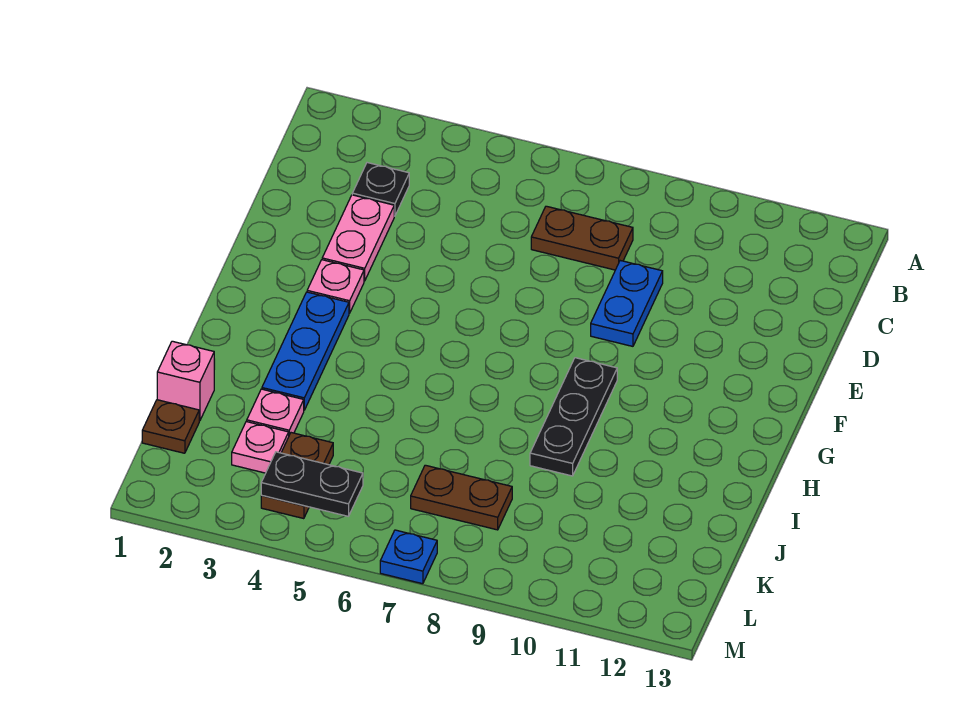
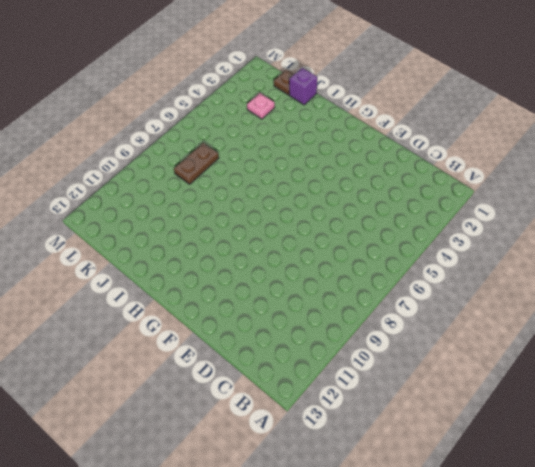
purple 1x1 brick [289,68,317,105] -> pink 1x1 brick [157,341,214,421]
none -> black 1x1 plate [352,163,409,216]
none -> brown 1x2 plate [531,206,633,270]
none -> pink 1x2 plate [322,195,394,281]

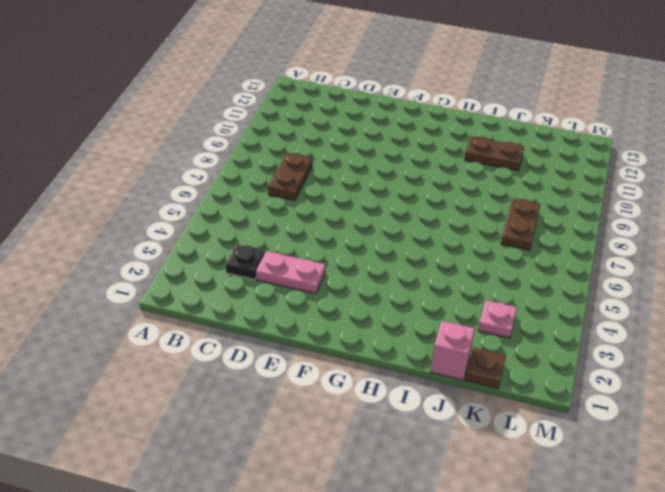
brown 1x2 plate [464,136,524,171] -> brown 1x2 plate moved to [261,433,333,519]
none -> blue 1x2 plate [591,261,663,346]
none -> pink 1x1 plate [307,260,364,313]
none -> blue 1x3 plate [262,292,349,410]

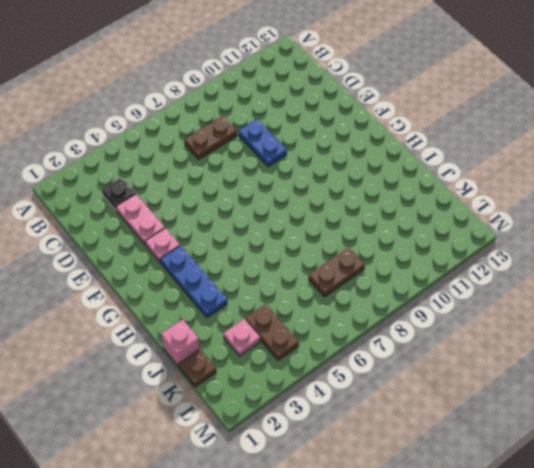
none -> black 1x3 plate [530,358,617,476]
none -> pink 1x1 plate [247,389,304,435]
none -> blue 1x1 plate [380,530,437,584]

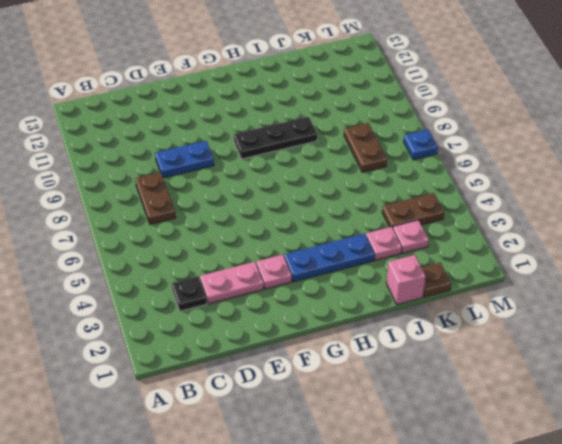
none -> black 1x2 plate [261,452,363,516]

